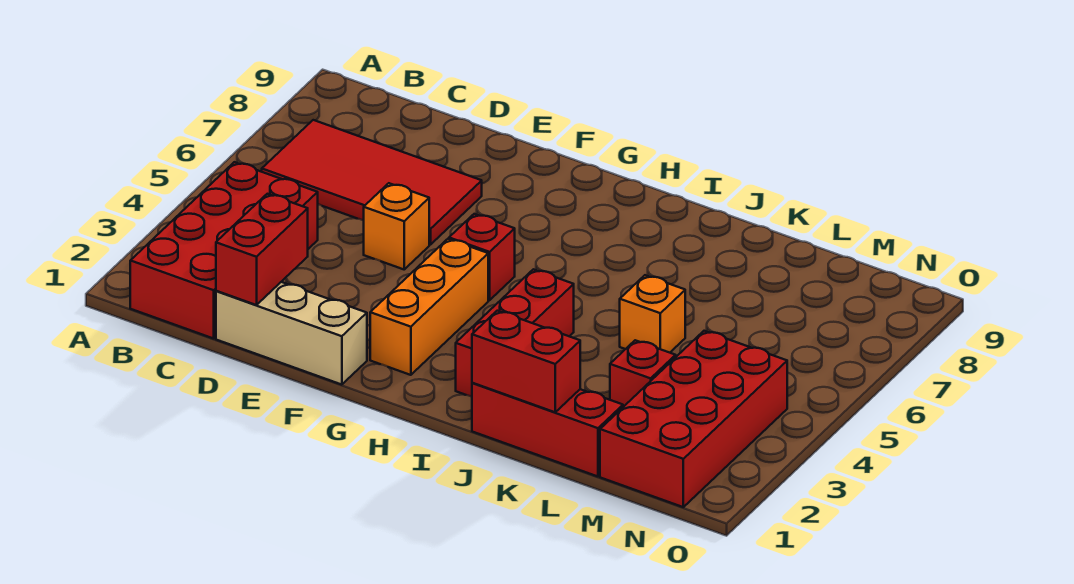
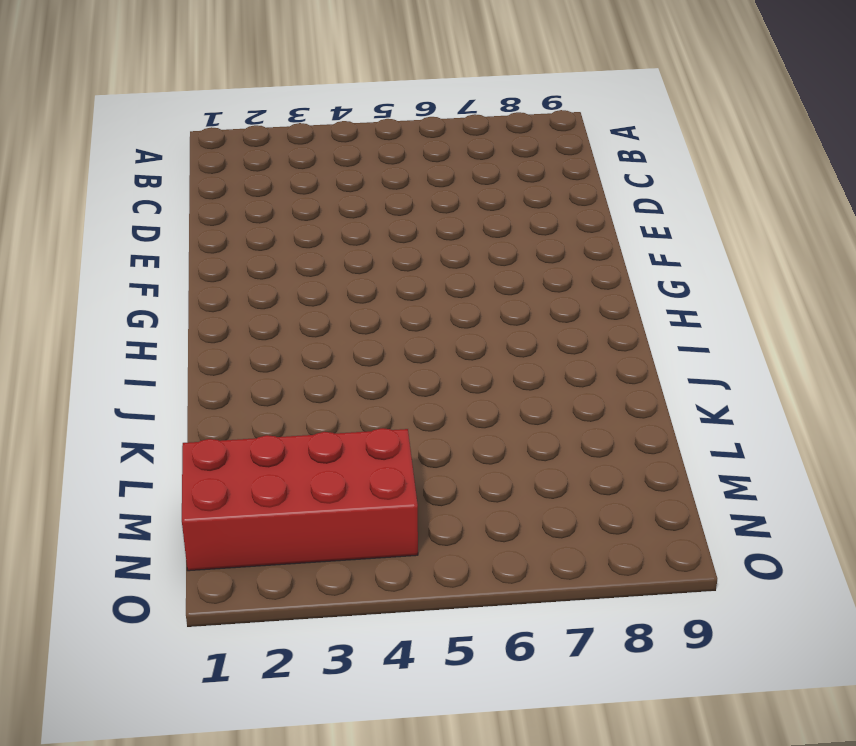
none -> red 2x4 brick [130,162,318,339]
none -> red 2x4 tile [262,120,482,245]
none -> tan 1x3 brick [216,282,367,385]

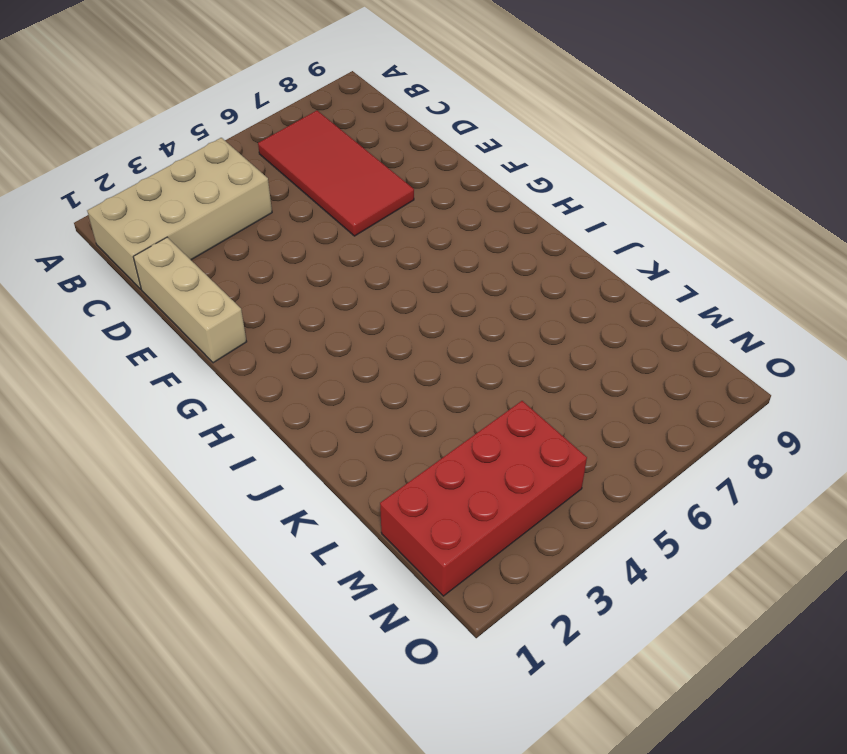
tan 2x4 brick [87,138,272,289] -> red 2x4 brick [130,162,318,339]
none -> orange 1x1 brick [364,183,429,269]
none -> orange 1x3 brick [370,239,488,375]
none -> red 1x1 brick [449,214,515,300]

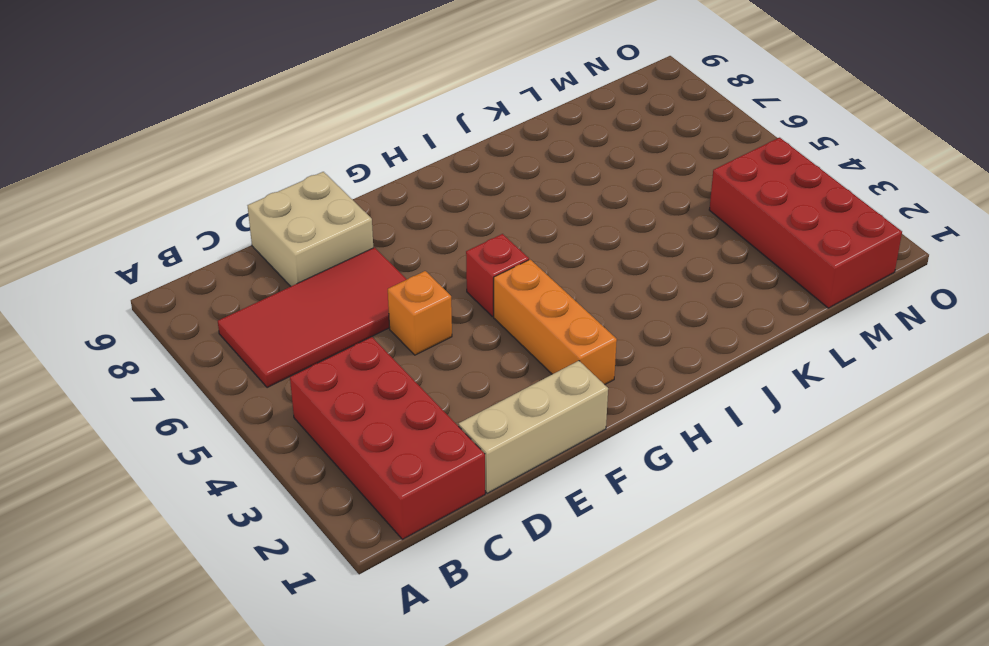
tan 2x2 brick [248,172,373,286] -> none
none -> red 1x3 brick [456,269,574,397]
none -> red 1x3 brick [472,383,623,476]
none -> orange 1x1 brick [620,275,685,353]

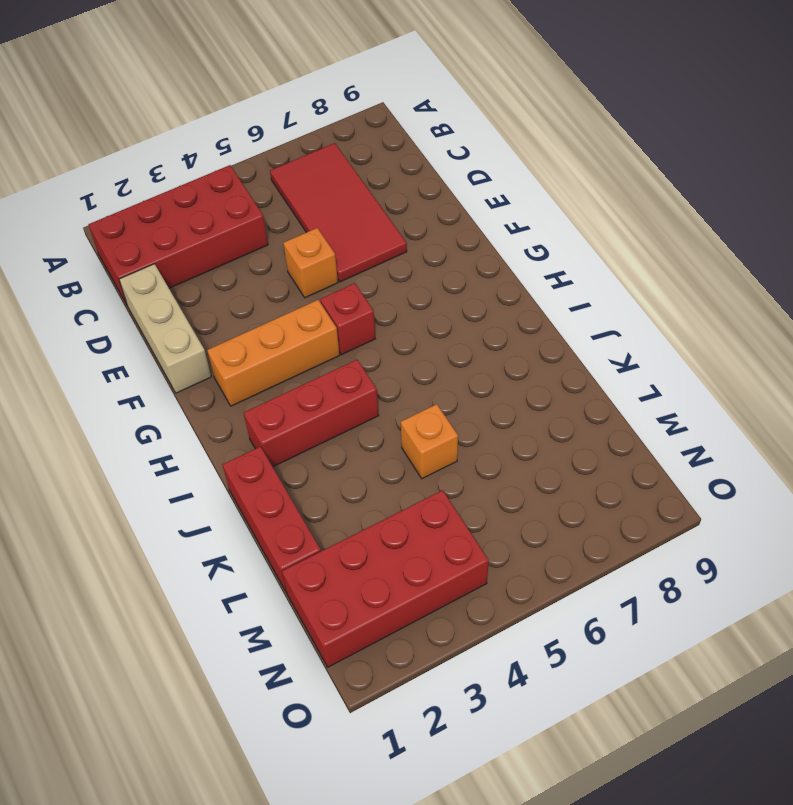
none -> red 1x1 brick [610,340,676,407]
none -> red 1x2 brick [216,194,308,305]
none -> red 1x2 brick [472,311,580,412]

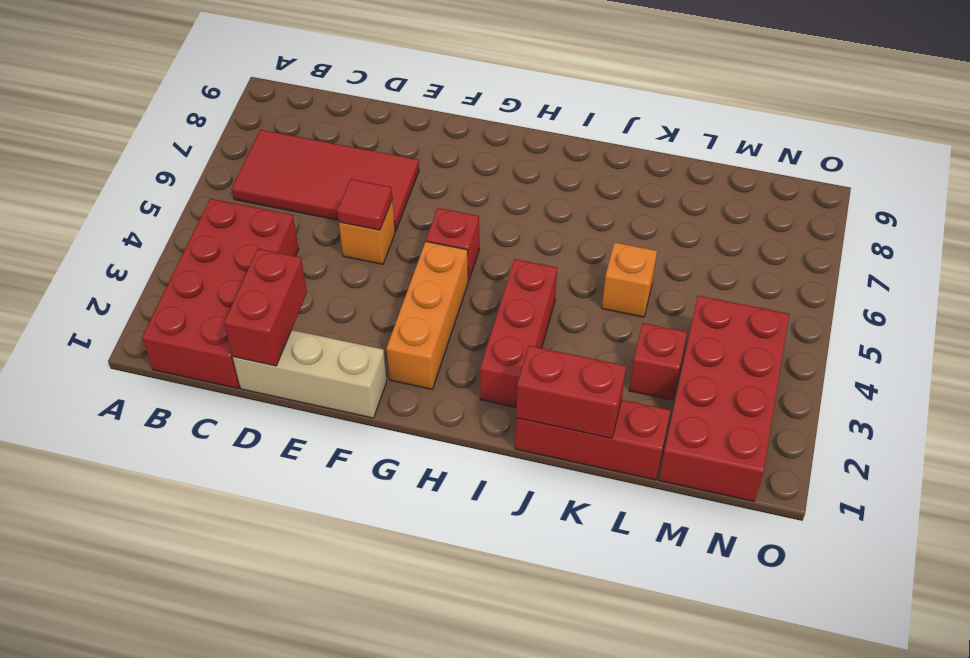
red 1x1 tile [337,179,392,230] -> none

